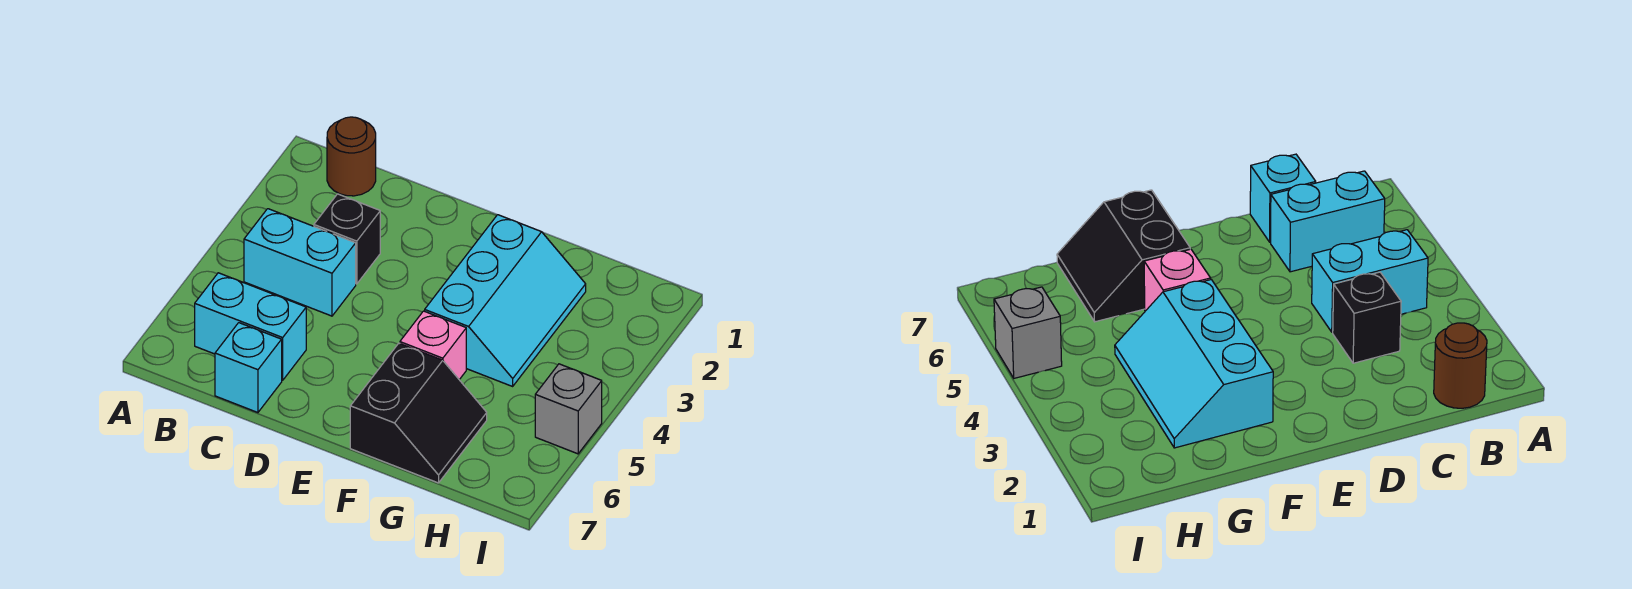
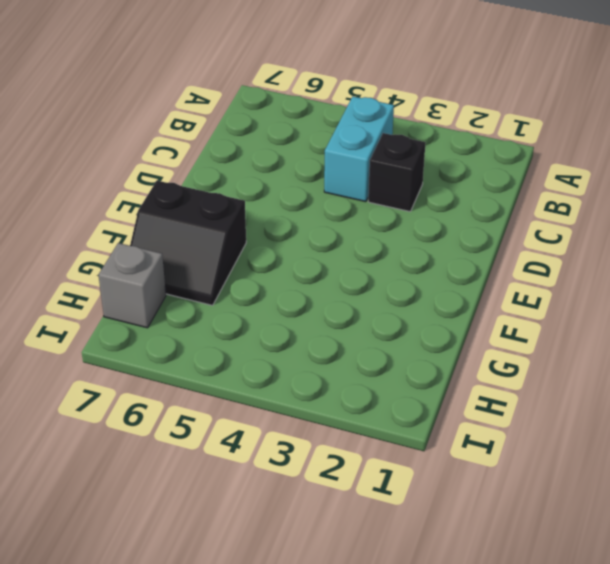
grey 1x1 brick [99,243,166,328] -> grey 1x1 brick moved to [535,364,602,454]
none -> brown 1x1 round brick [327,117,376,196]
none -> cyan 1x2 brick [195,273,306,380]

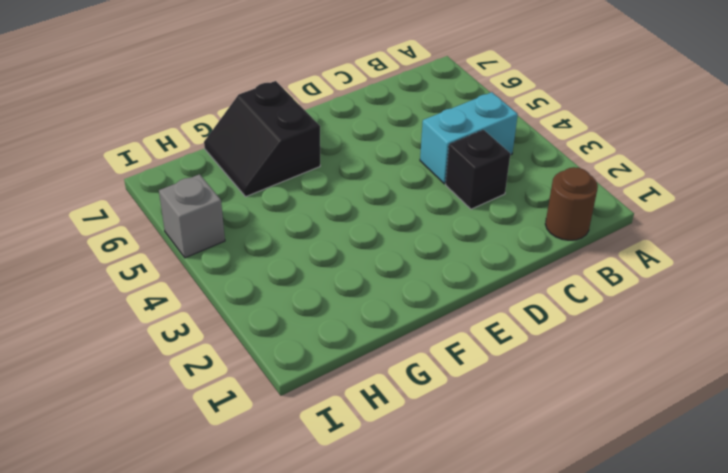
none -> cyan 1x2 brick [195,273,306,380]
none -> cyan 1x1 brick [215,323,282,413]

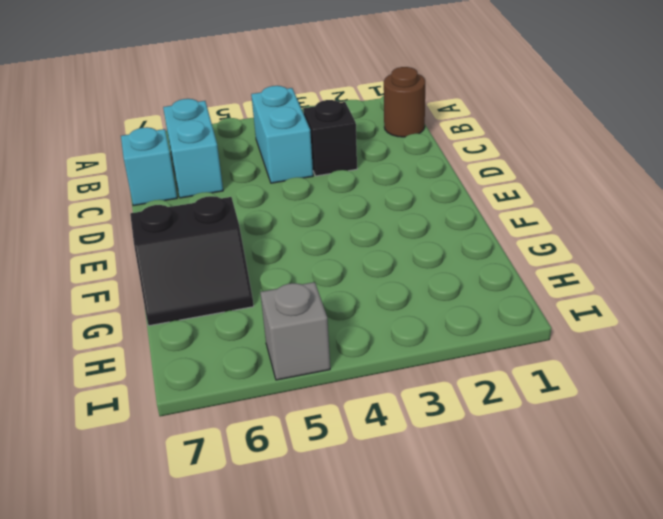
none -> cyan 2x3 slope [425,215,586,386]
none -> pink 1x1 brick [400,311,466,380]

